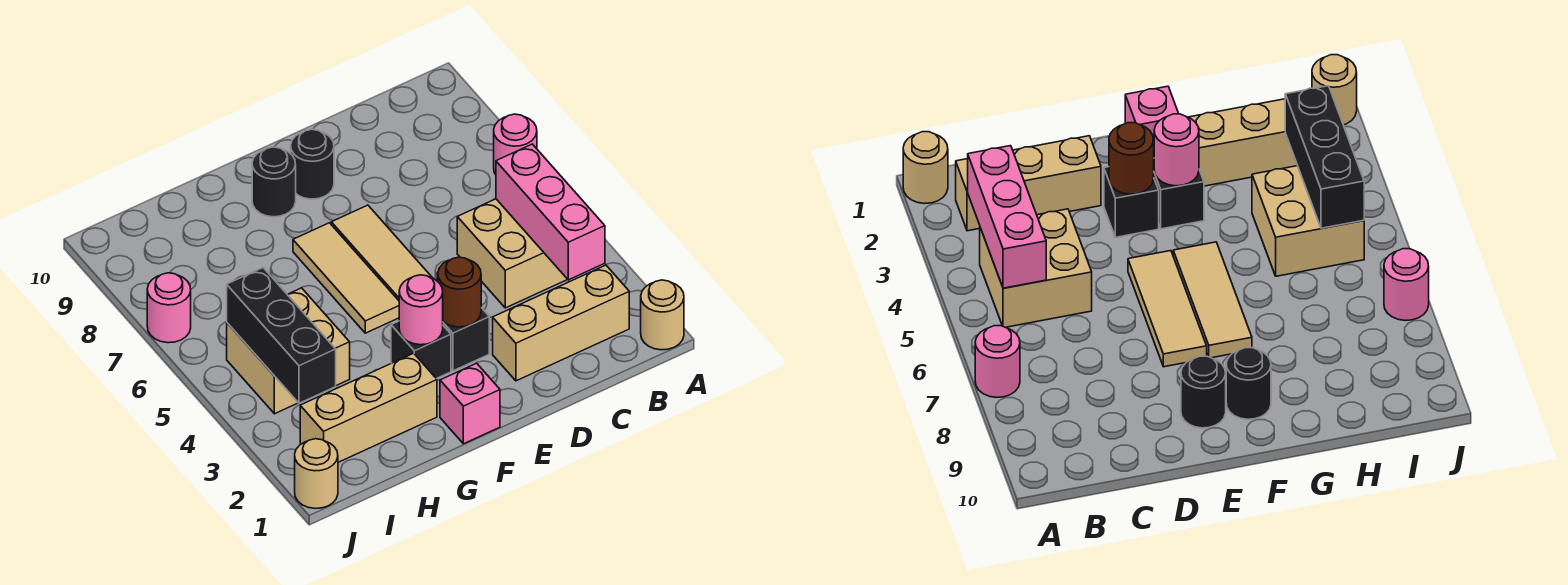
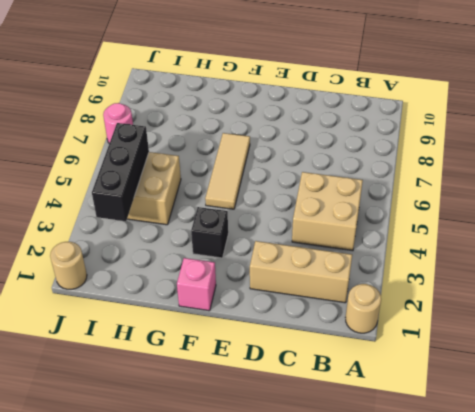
none -> pink 1x1 round brick [494,114,537,174]
none -> black 1x1 brick [443,308,489,371]
none -> tan 1x3 tile [331,205,432,300]

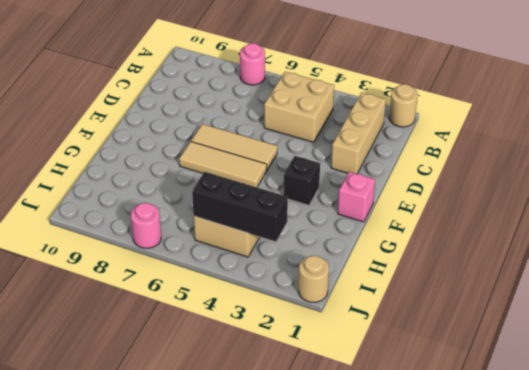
none -> black 1x1 brick [443,308,489,371]
none -> black 1x1 round brick [291,129,334,199]
none -> black 1x1 round brick [252,147,296,217]

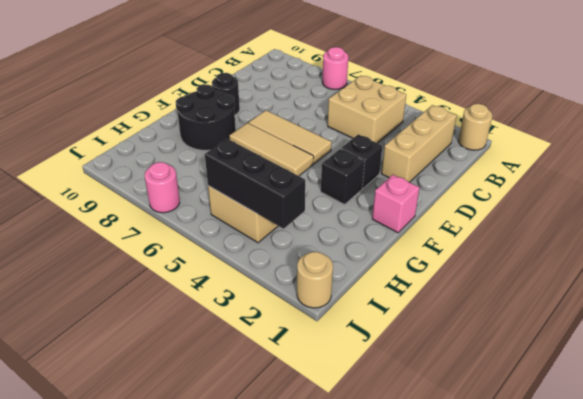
black 2x2 round brick [176,85,236,150] -> black 1x1 round brick [252,147,296,217]
none -> tan 1x3 brick [300,353,437,462]
none -> pink 1x3 brick [496,144,605,280]
none -> brown 1x1 round brick [438,257,481,327]

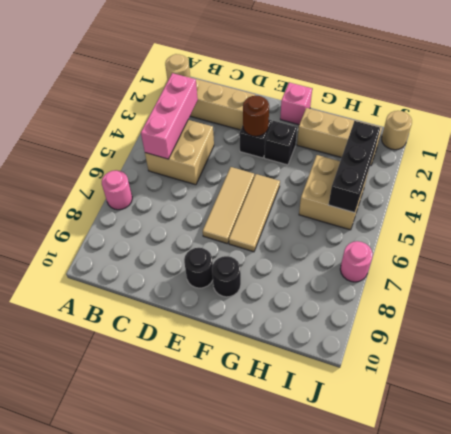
none -> pink 1x1 round brick [399,275,443,345]

